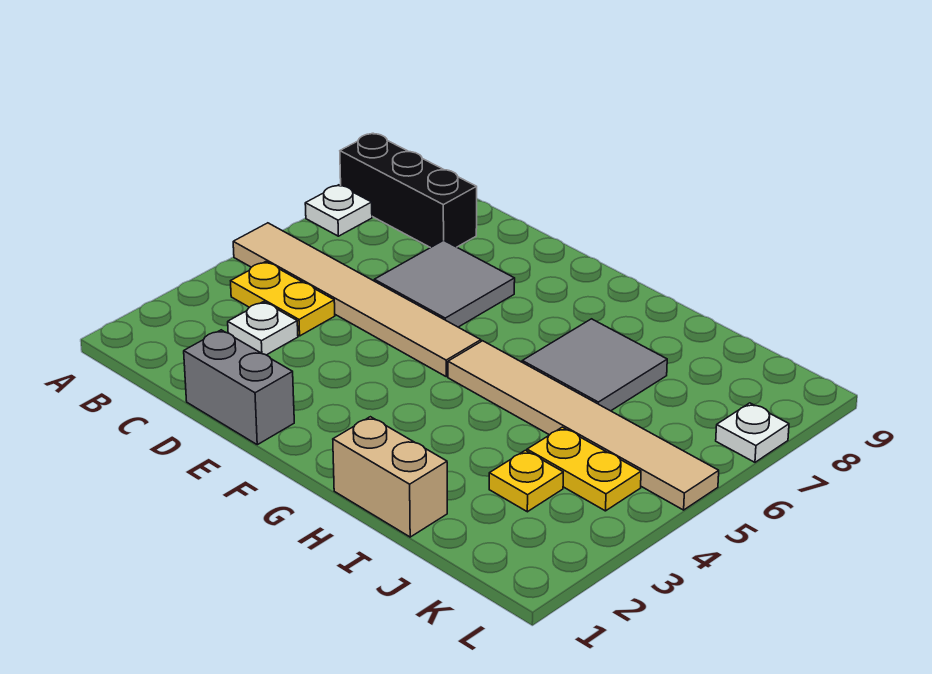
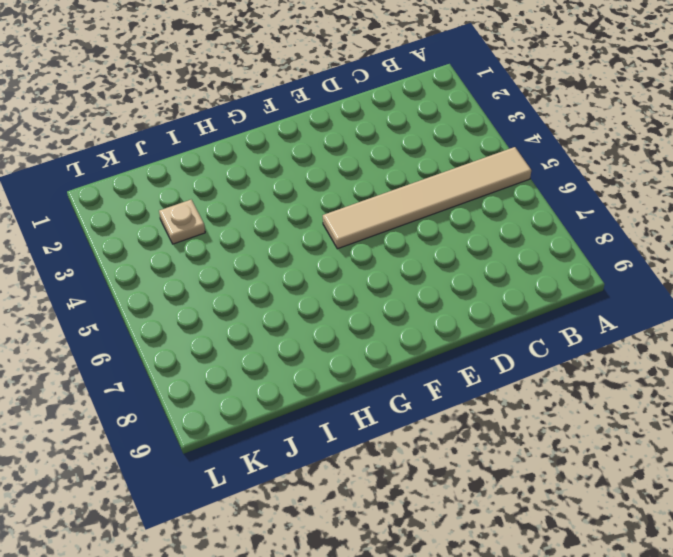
tan 1x1 plate [159,200,205,244] -> yellow 1x1 plate [489,450,563,512]
none -> white 1x1 plate [305,185,372,236]
none -> black 1x3 brick [340,133,477,248]
none -> yellow 1x2 plate [231,262,335,336]

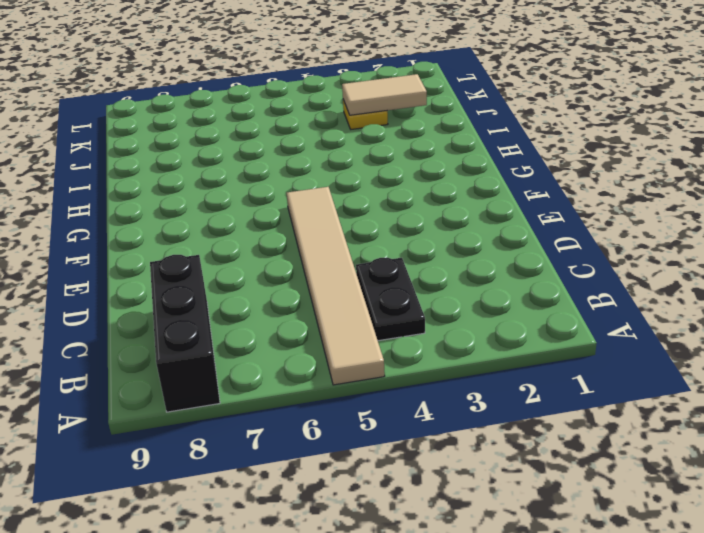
black 1x2 plate [356,258,425,341] -> yellow 1x2 plate [231,262,335,336]
tan 1x2 tile [342,74,427,115] -> none
none -> white 1x1 plate [305,185,372,236]
none -> white 1x1 plate [228,302,298,355]
none -> grey 1x2 brick [184,330,294,445]

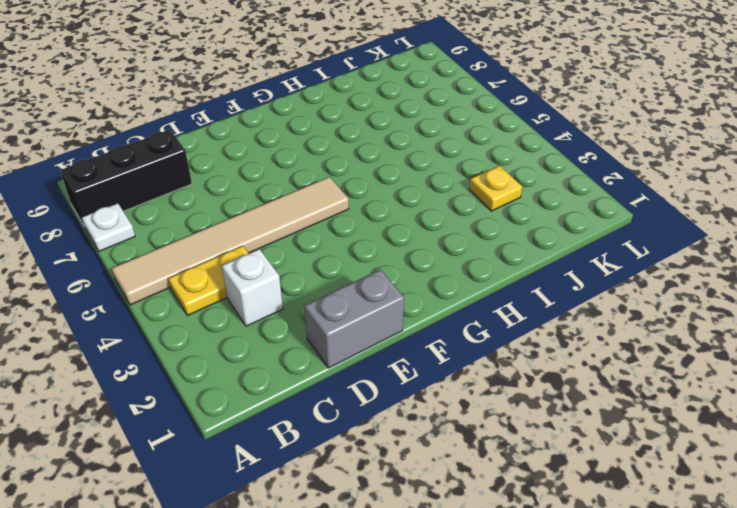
white 1x1 brick [222,249,283,326] -> white 1x1 plate [228,302,298,355]
none -> grey 2x2 tile [374,240,515,327]
none -> tan 1x6 tile [448,341,719,510]
none -> tan 1x2 brick [333,417,447,537]

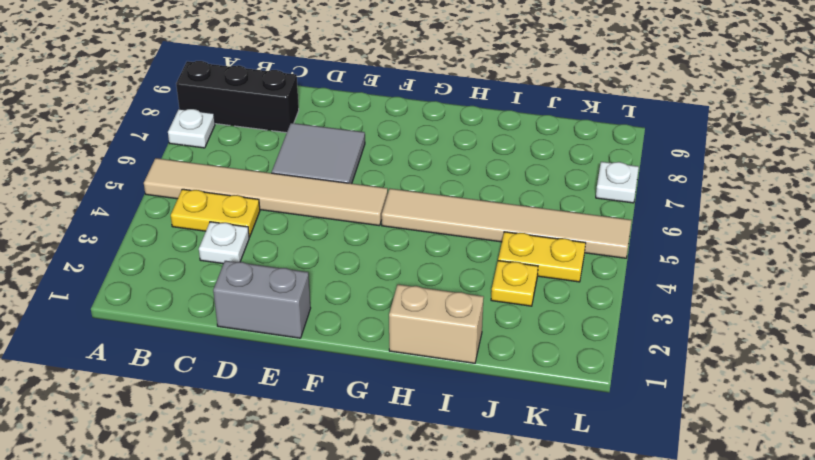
none -> grey 2x2 tile [522,319,667,411]

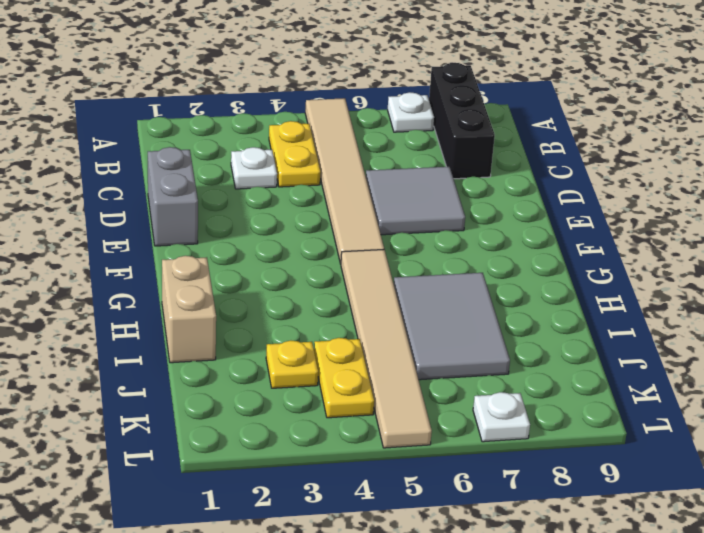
grey 2x3 tile [394,273,510,380] -> grey 2x2 tile [522,319,667,411]

